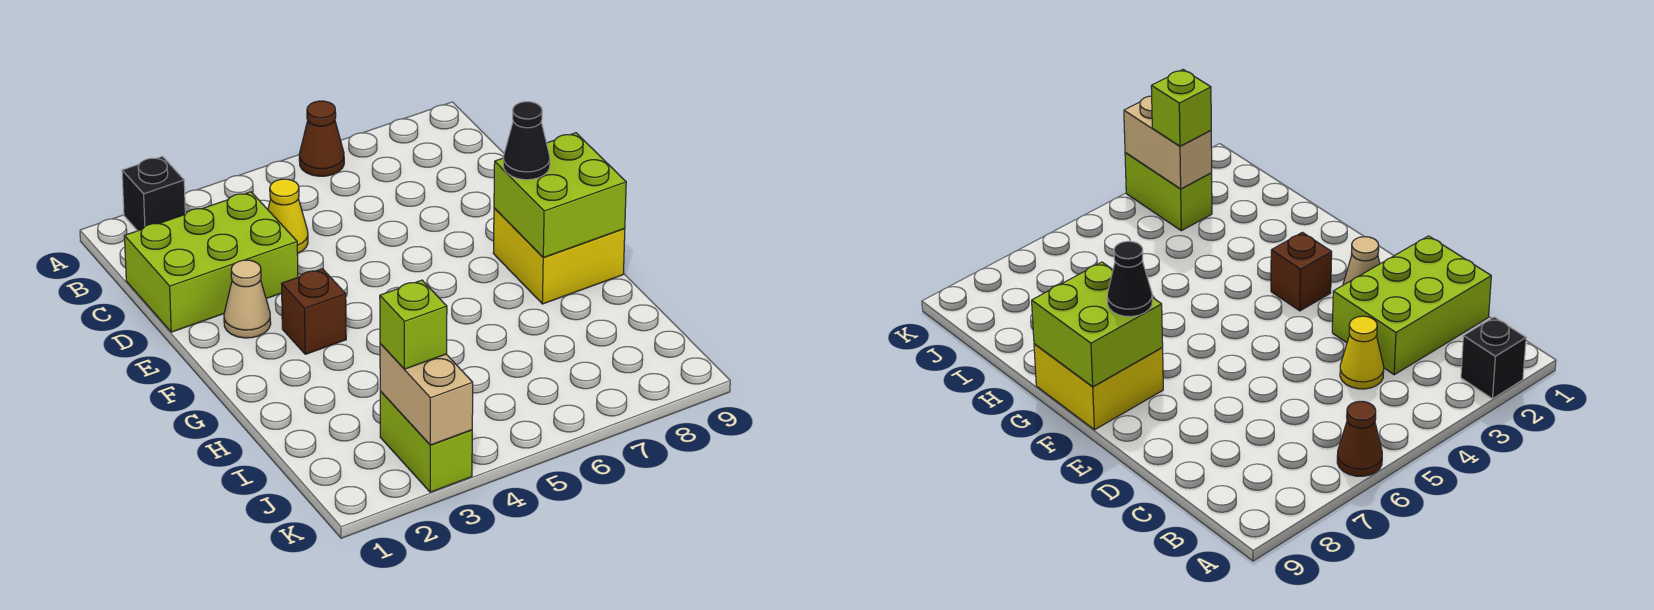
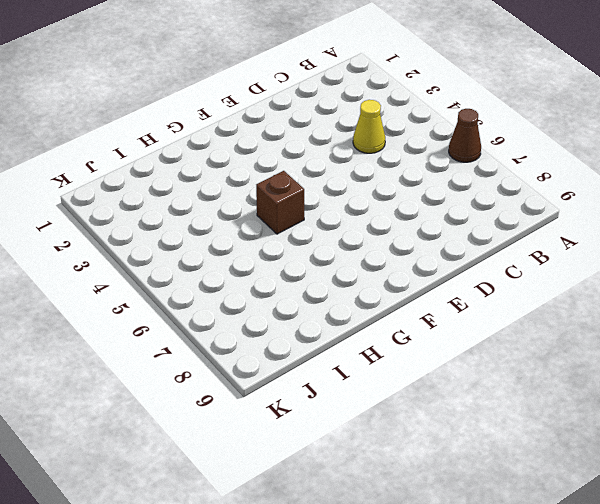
brown 1x1 brick [256,171,304,234] -> brown 1x1 brick moved to [282,269,346,354]
none -> black 1x1 brick [122,156,185,231]
none -> lime 2x3 brick [125,192,298,332]
none -> tan 1x1 cone [224,260,271,338]

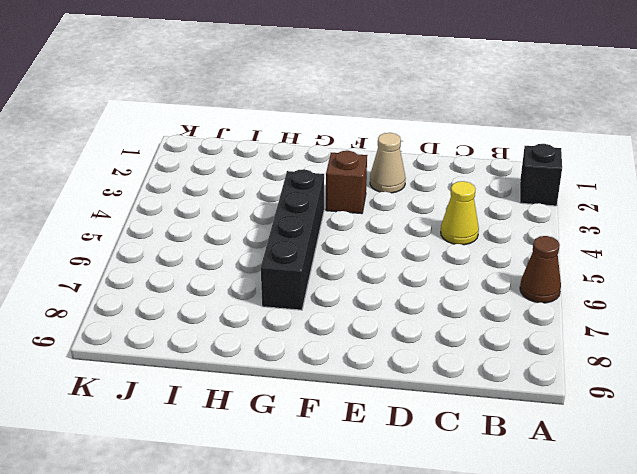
black 1x4 brick [261,169,324,310] -> none
none -> lime 2x3 brick [125,192,298,332]
none -> yellow 2x2 brick [493,208,625,304]
none -> lime 1x2 brick [380,391,472,492]

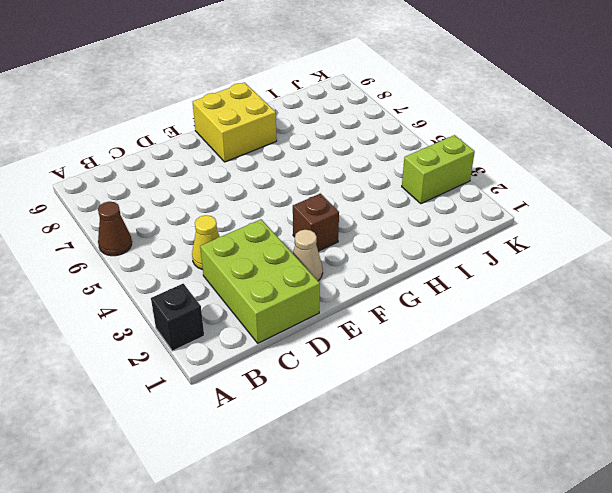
none -> lime 2x2 brick [494,133,626,257]
none -> tan 1x2 brick [380,344,473,445]
none -> black 1x1 cone [503,102,550,180]

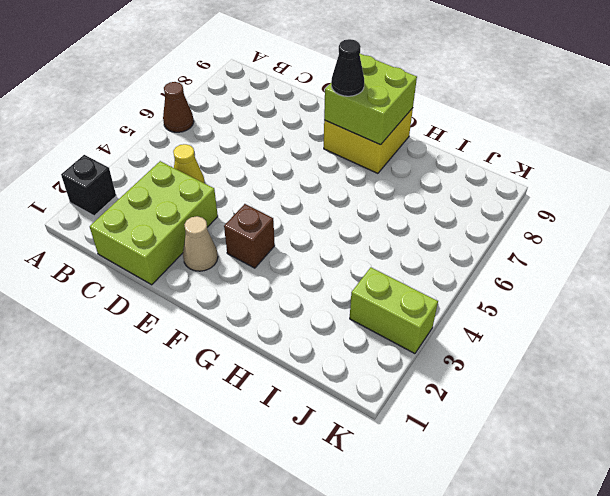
none -> tan 1x2 brick [380,344,473,445]
none -> lime 1x1 brick [380,280,447,369]

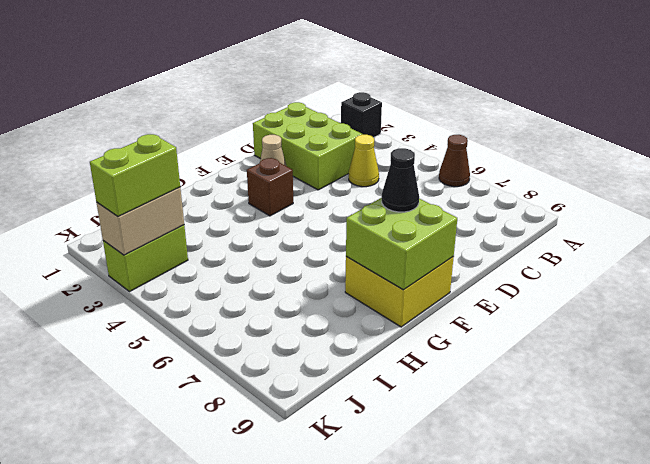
lime 1x2 brick [90,134,180,216] -> lime 1x1 brick [380,280,447,369]

